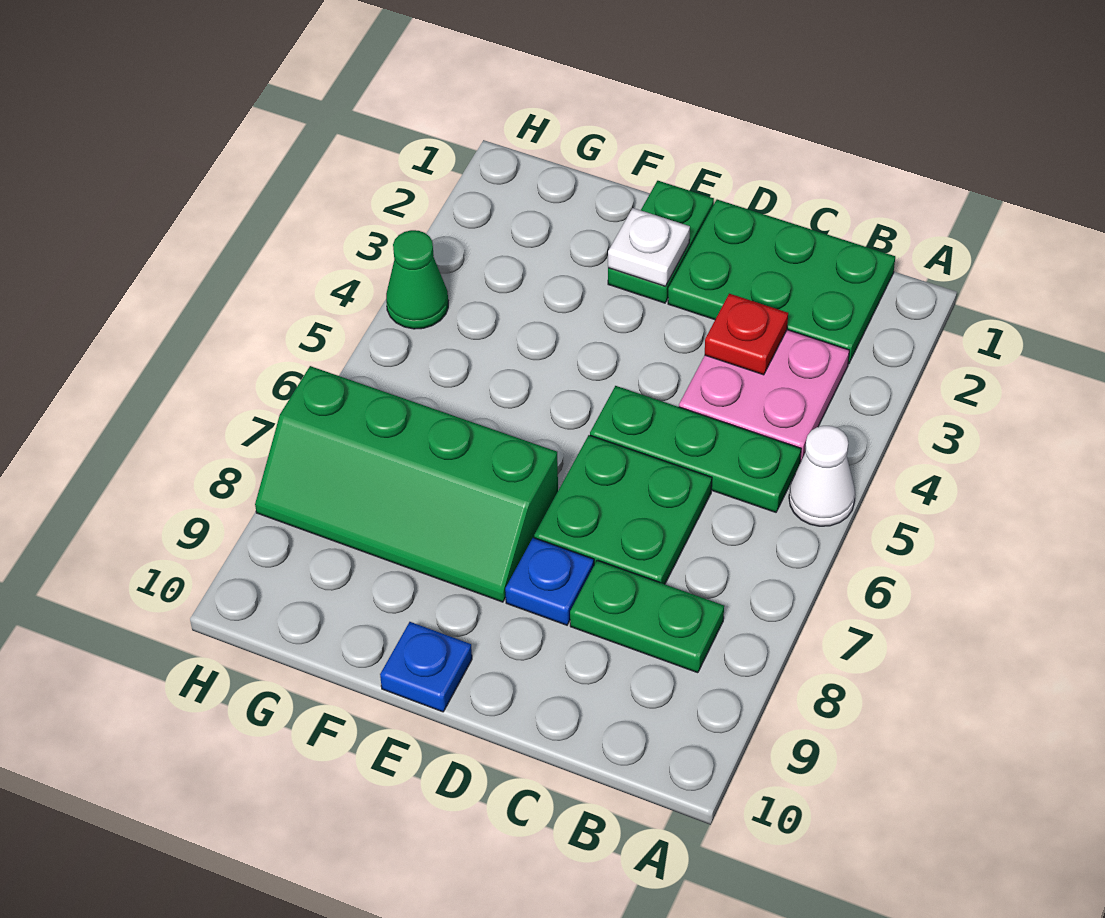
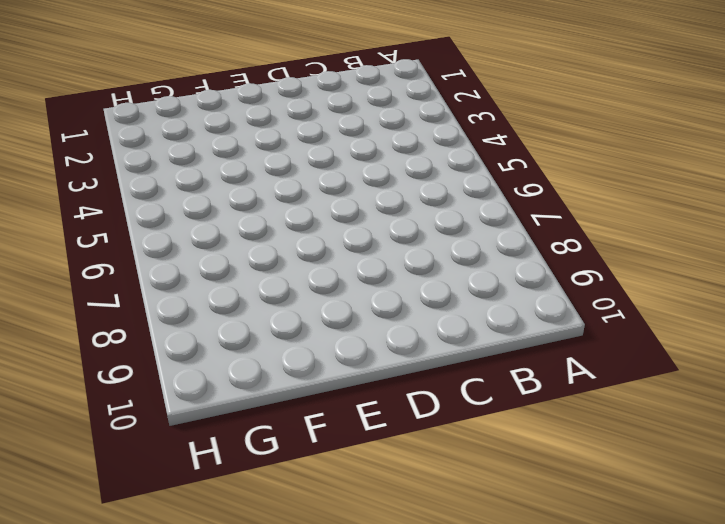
none -> white 1x1 cone [789,426,855,526]
none -> green 2x3 plate [668,200,895,364]
none -> pink 2x2 plate [679,330,849,462]

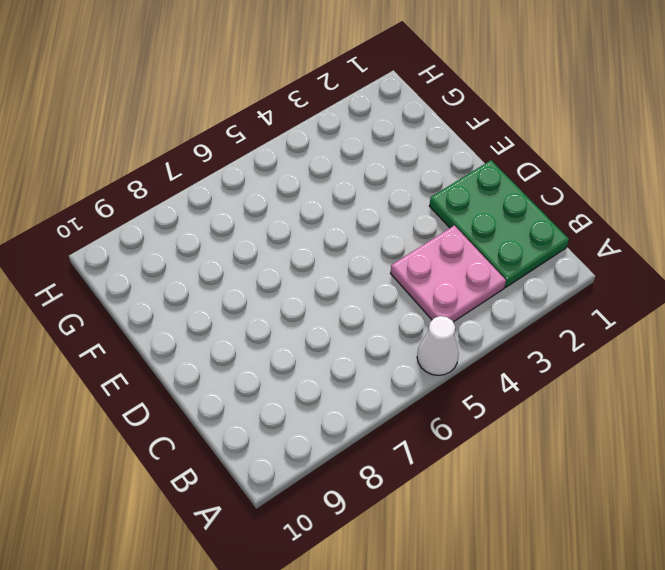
none -> green 1x3 plate [590,386,801,512]
none -> green 1x2 plate [570,560,724,673]
none -> green 2x2 plate [534,435,712,584]

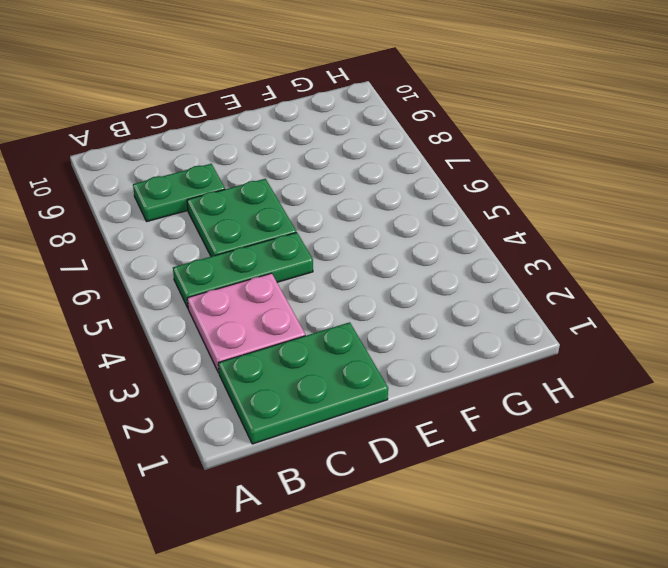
none -> white 1x1 cone [789,426,855,526]
none -> blue 1x1 plate [505,538,594,625]
none -> green 1x2 plate [608,181,714,303]

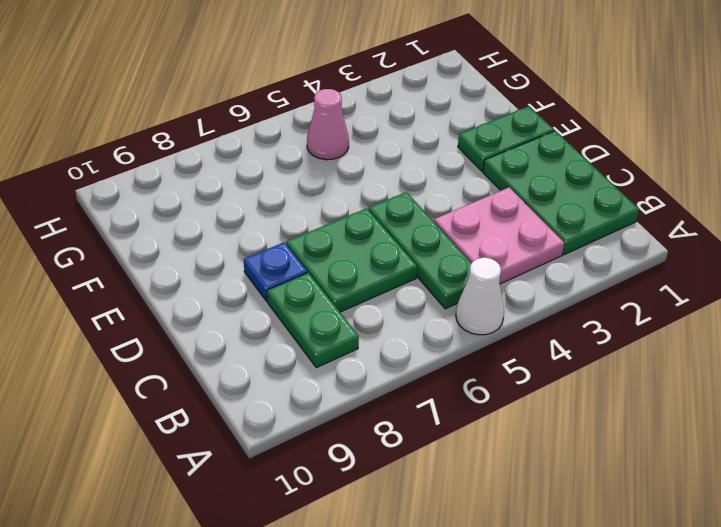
pink 1x1 cone [307,89,349,160] -> none
none -> green 2x4 slope [255,366,558,602]
none -> blue 1x1 plate [380,622,472,712]
none -> green 1x1 cone [386,230,448,329]

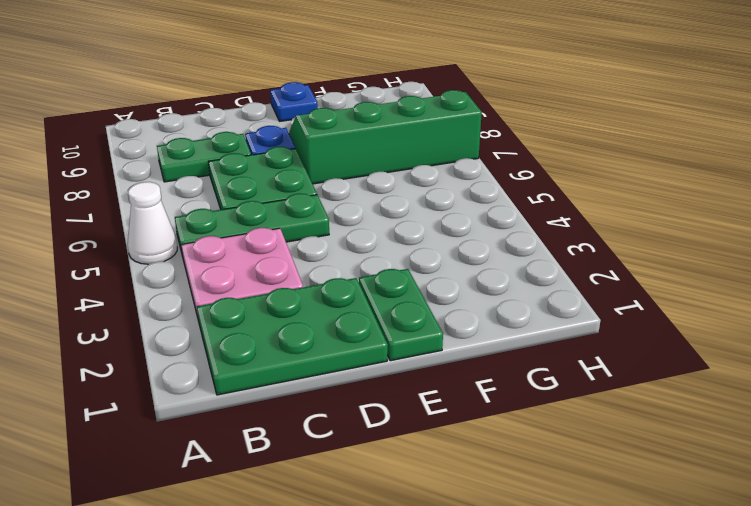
none -> green 1x1 cone [386,230,448,329]
none -> red 1x1 plate [705,294,788,375]
none -> white 1x1 plate [608,208,690,286]

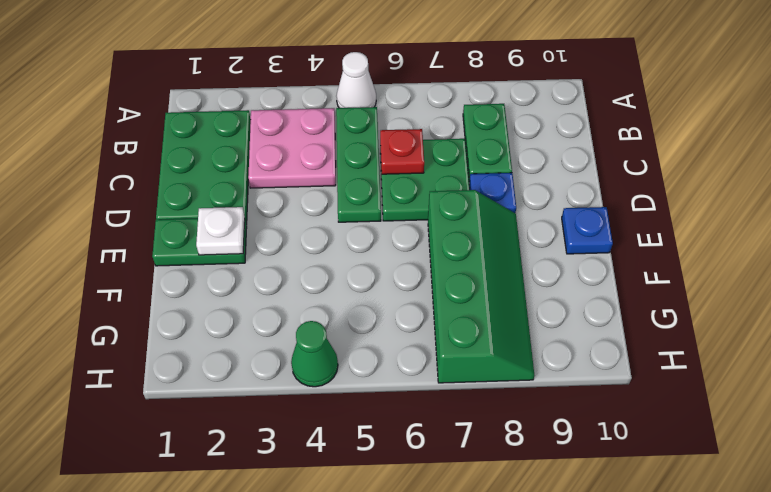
red 1x1 plate [380,129,424,174] -> red 1x1 plate moved to [705,294,788,375]

